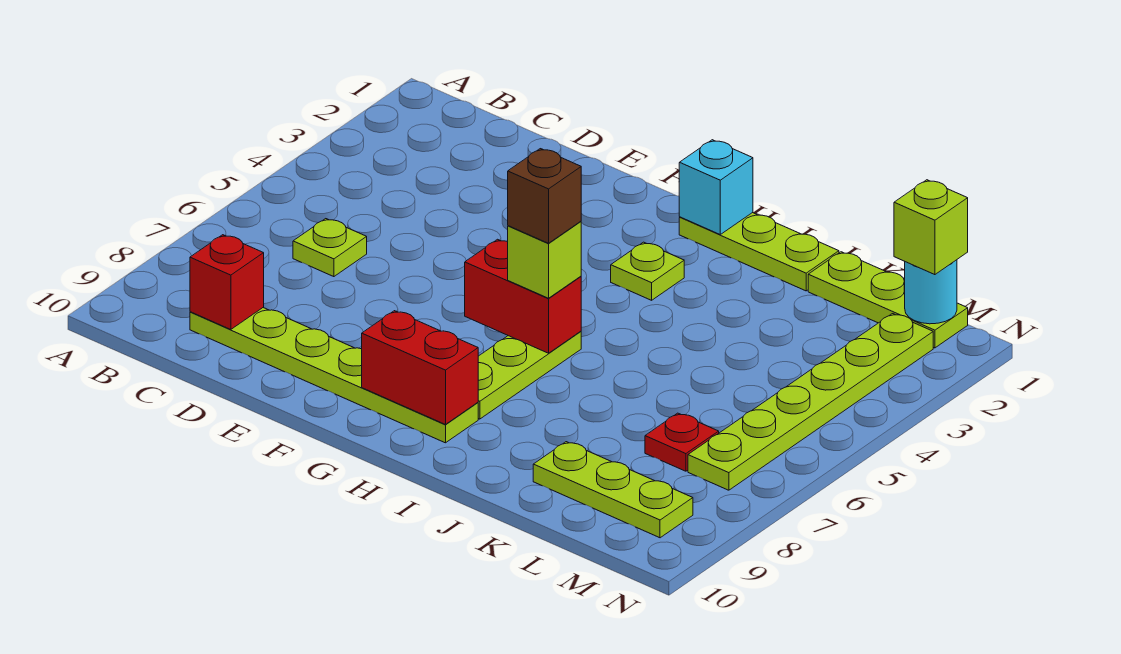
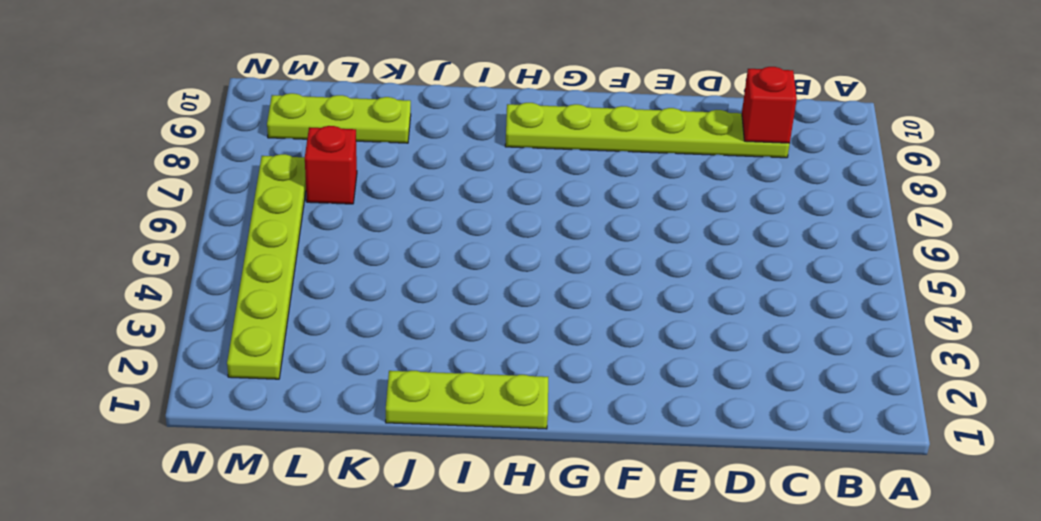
red 1x1 brick [305,126,357,204] -> red 1x1 plate [645,413,719,471]
none -> lime 1x1 plate [293,219,367,277]
none -> lime 1x1 plate [611,242,684,300]
none -> lime 1x3 plate [478,331,581,419]

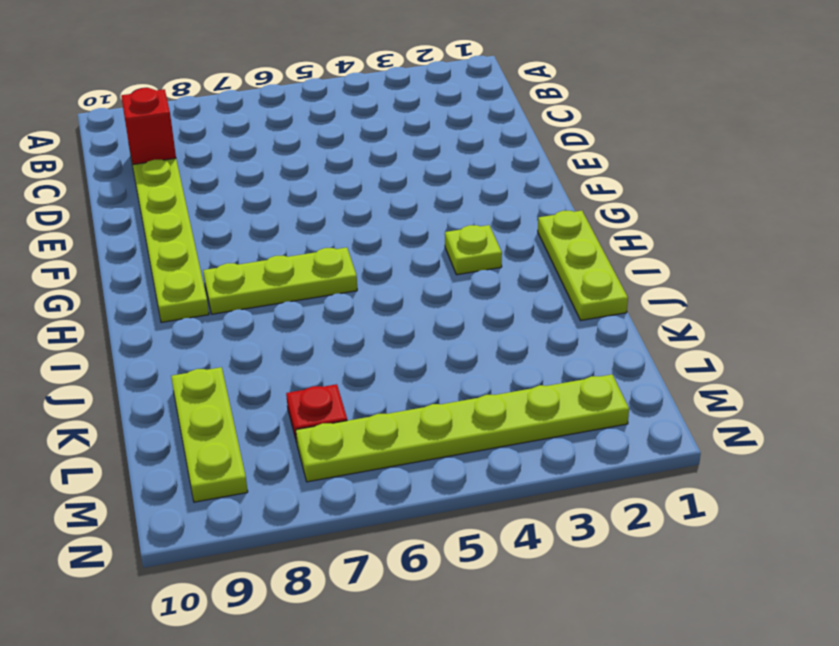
none -> lime 1x1 plate [293,219,367,277]
none -> lime 1x3 plate [808,252,968,348]
none -> red 1x2 brick [465,239,581,353]

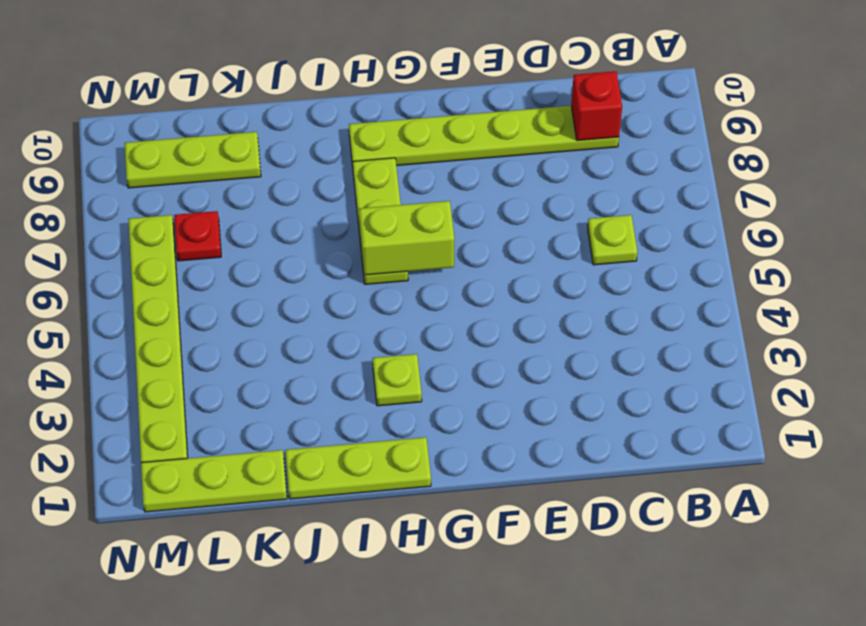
lime 1x2 brick [359,201,455,275] -> red 1x2 brick [465,239,581,353]
none -> red 1x2 brick [362,311,478,424]
none -> cyan 1x1 brick [679,140,753,234]
none -> cyan 1x1 round brick [905,260,957,324]

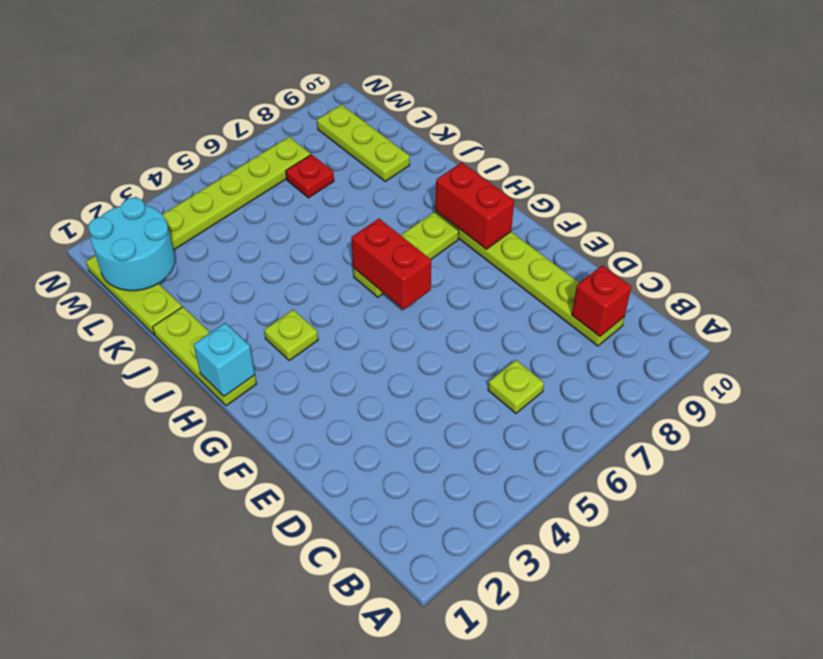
cyan 2x2 round brick [88,198,175,291] -> cyan 1x1 round brick [905,260,957,324]
none -> lime 1x1 brick [508,221,581,298]
none -> lime 1x1 brick [894,180,968,275]
none -> brown 1x1 brick [508,149,581,243]

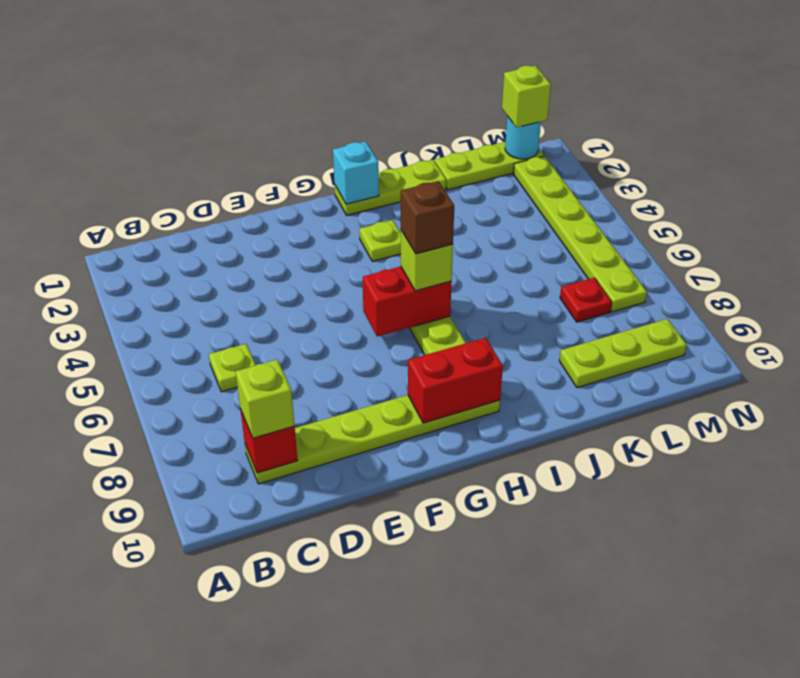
lime 1x1 brick [235,360,295,438] -> none

